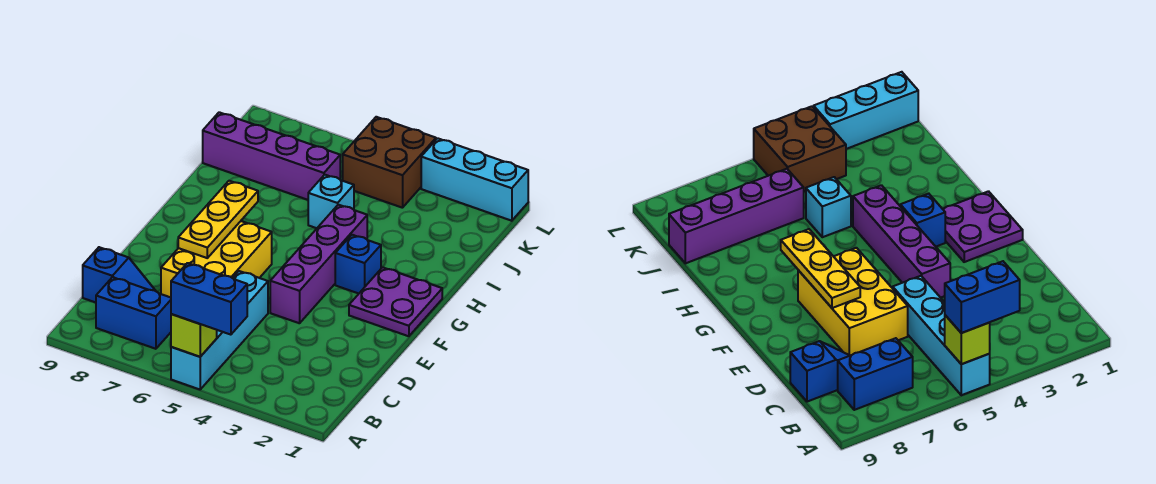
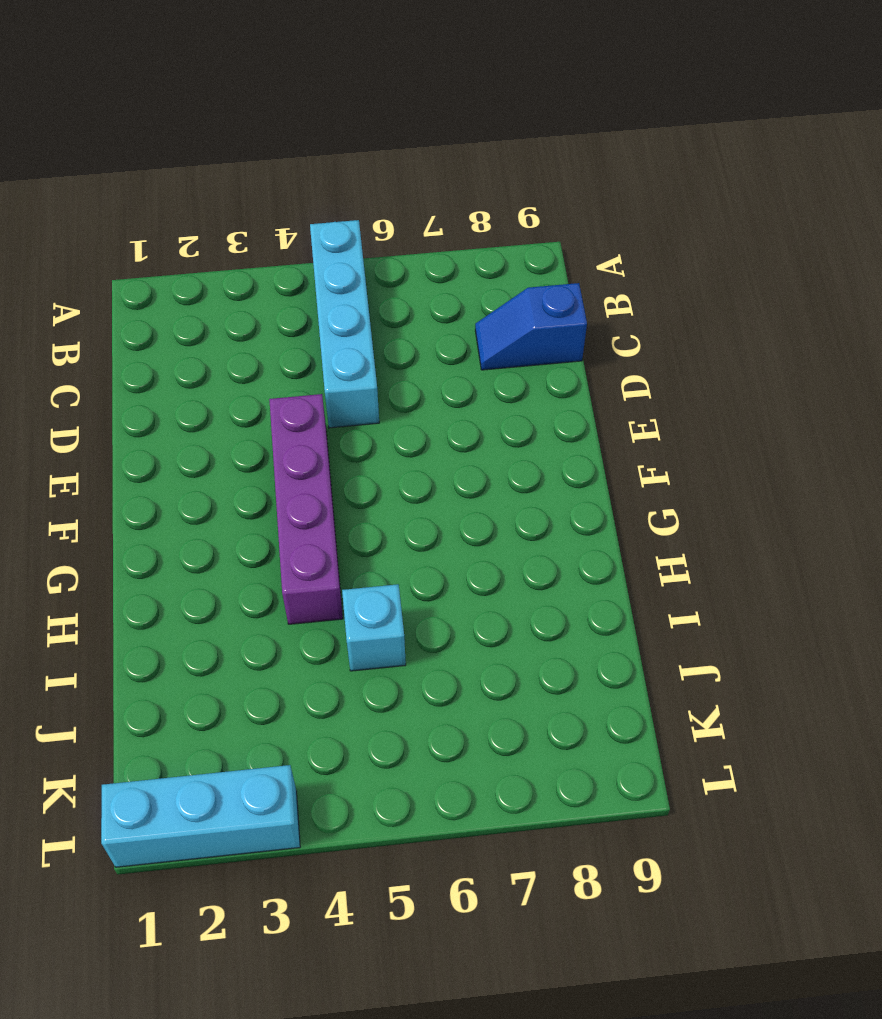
none -> blue 1x2 brick [96,277,171,349]
none -> yellow 2x3 brick [161,221,272,297]
none -> purple 2x2 plate [349,267,442,336]

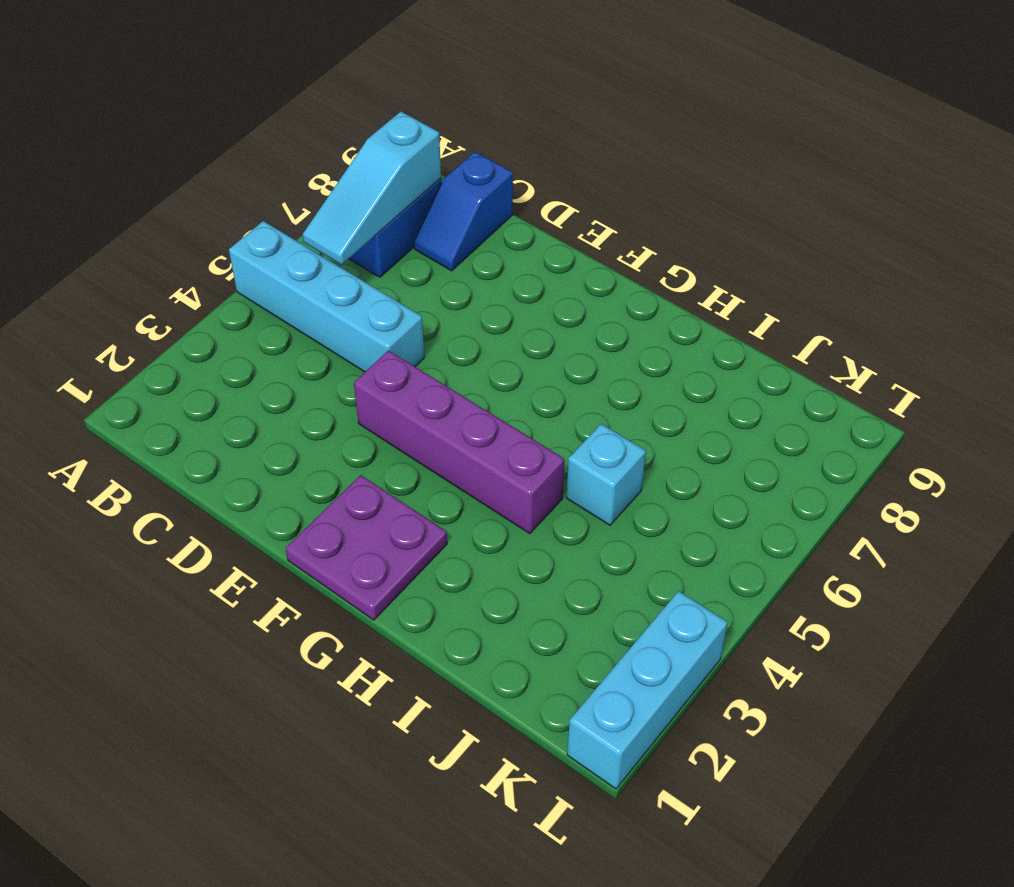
cyan 1x3 slope [303,112,441,264] -> none
none -> yellow 2x3 brick [161,221,272,297]
none -> blue 1x1 brick [335,235,381,294]
none -> purple 1x4 brick [203,112,340,200]

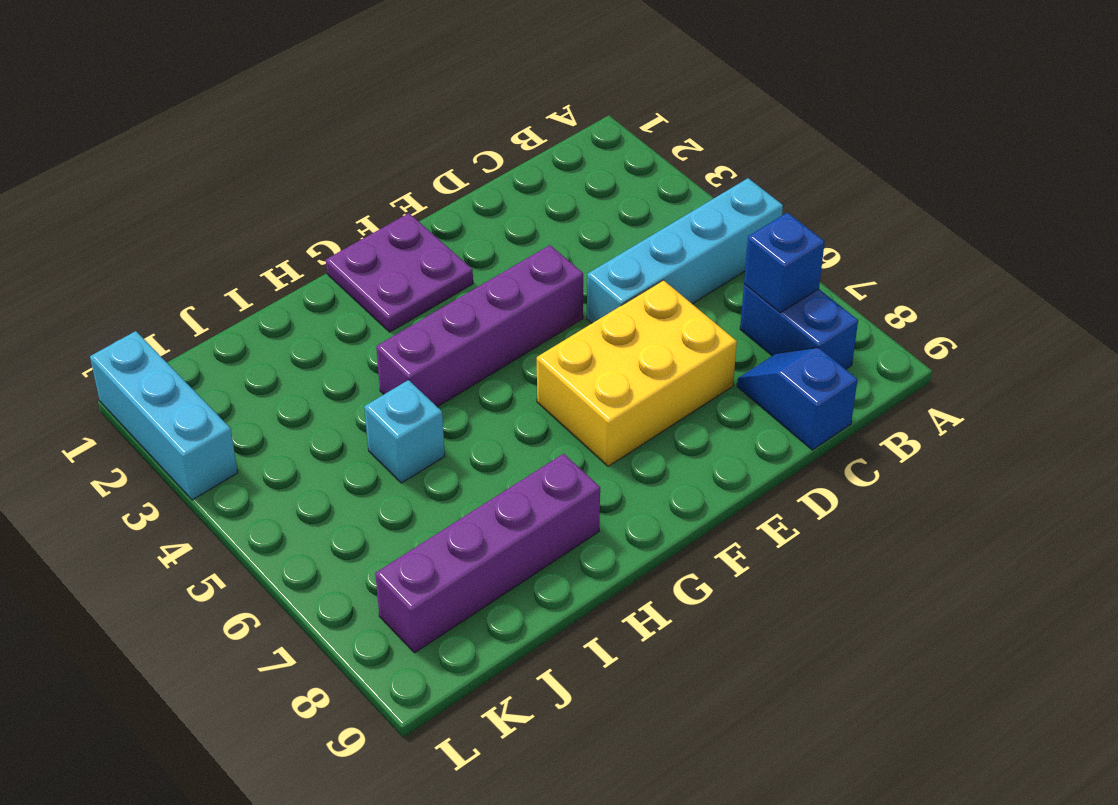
blue 1x1 brick [744,212,825,313] -> blue 1x1 brick moved to [335,235,381,294]
purple 1x4 brick [375,454,600,653] -> purple 1x4 brick turned to [203,112,340,200]
none -> brown 2x2 brick [343,117,436,208]
none -> lime 1x1 brick [171,314,217,357]
none -> yellow 1x3 plate [178,181,258,258]

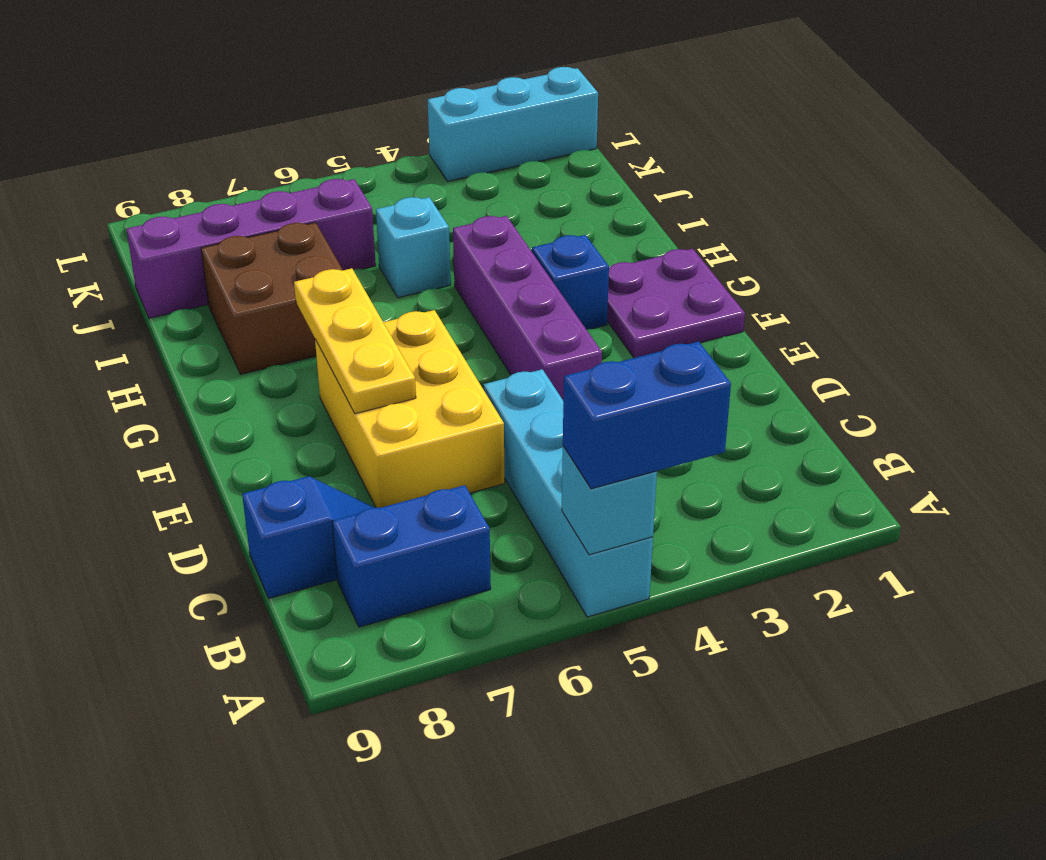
cyan 1x1 brick [562,446,657,555] -> lime 1x1 brick [171,314,217,357]
brown 2x2 brick [201,222,343,374] -> brown 2x2 brick moved to [343,117,436,208]

